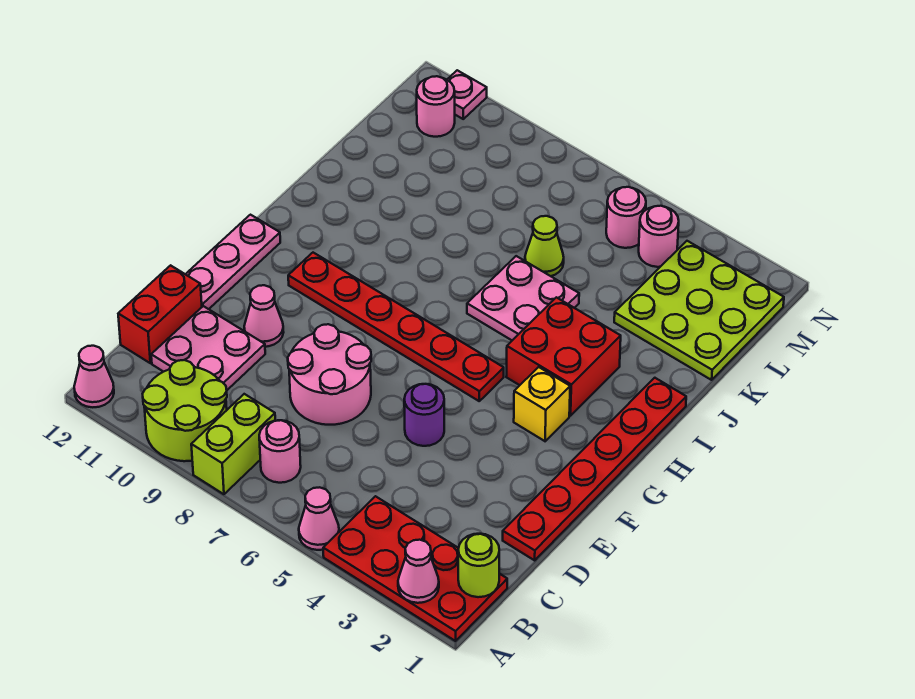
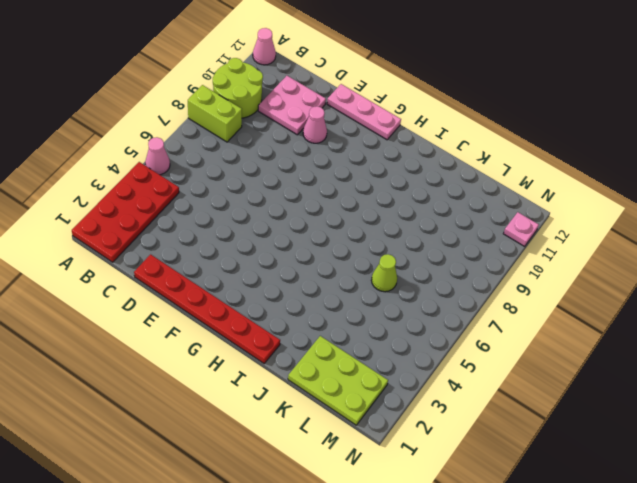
lime 2x3 plate [288,336,388,425] -> lime 3x3 plate [614,241,784,380]
none -> pink 1x1 round brick [259,420,301,483]
none -> red 1x2 brick [118,265,202,363]
none -> pink 2x2 round brick [288,324,371,425]

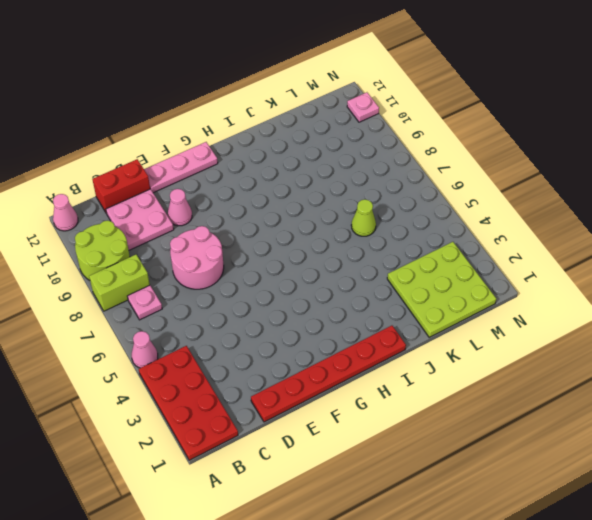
pink 1x1 plate [128,285,162,320] -> pink 1x1 round brick [259,420,301,483]
none -> purple 1x1 round brick [404,384,444,446]
none -> yellow 1x1 brick [514,367,570,441]
none -> red 1x6 plate [288,253,504,401]

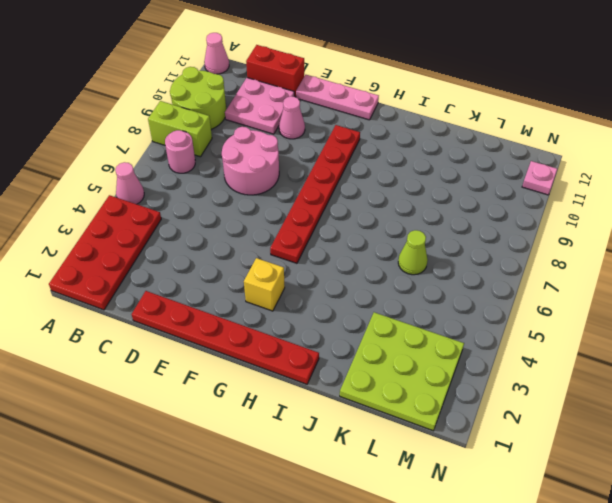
none -> purple 1x1 round brick [404,384,444,446]
none -> red 2x2 brick [506,297,621,416]
none -> pink 2x2 plate [467,256,579,340]

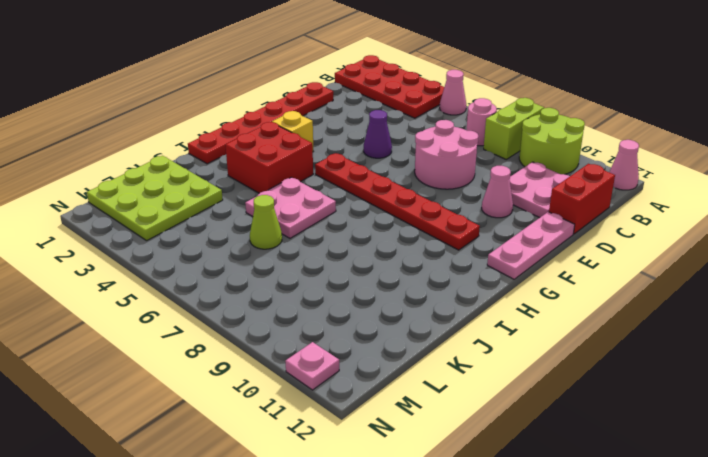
purple 1x1 cone [364,110,392,158] -> purple 1x1 round brick [404,384,444,446]
none -> pink 1x1 round brick [639,206,679,267]
none -> pink 1x1 round brick [606,187,646,248]
none -> pink 1x1 round brick [417,76,455,137]

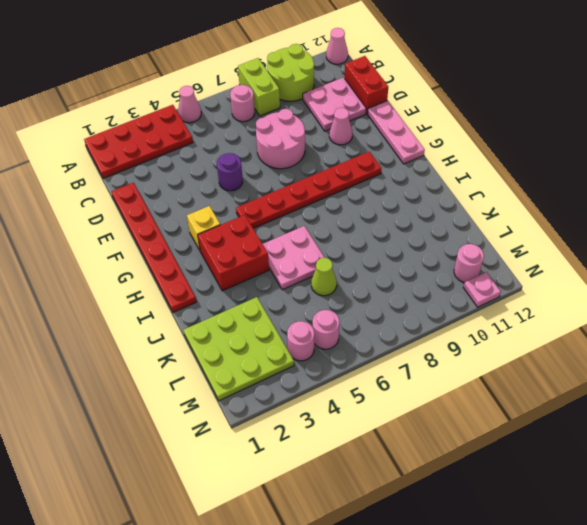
none -> pink 1x1 cone [398,540,439,603]
none -> lime 1x1 round brick [458,534,499,597]

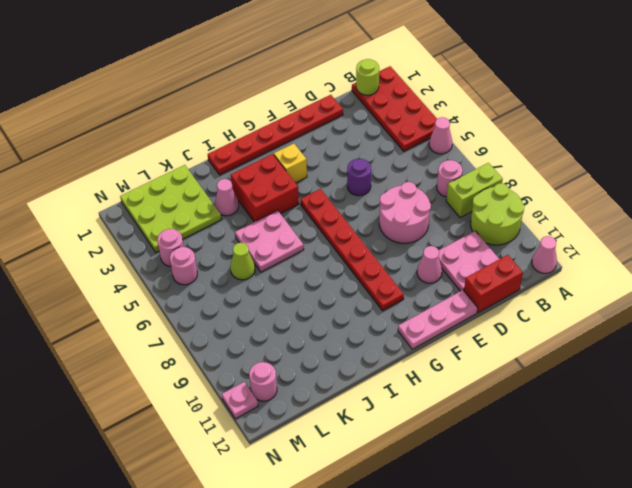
pink 1x1 cone [215,179,239,216] -> pink 1x1 cone moved to [398,540,439,603]

